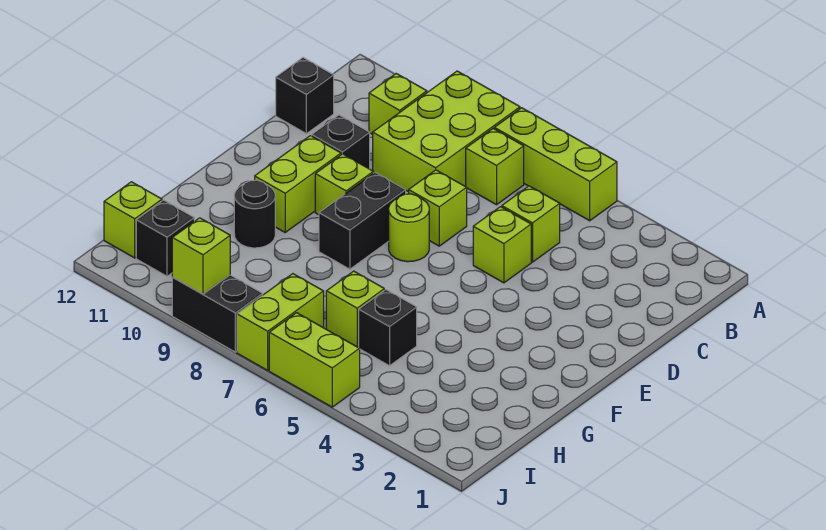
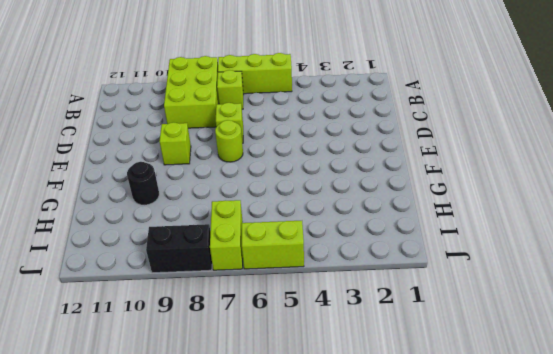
none -> lime 1x1 brick [369,74,427,134]
none -> lime 1x1 brick [502,186,560,262]
none -> black 1x1 brick [276,58,334,134]

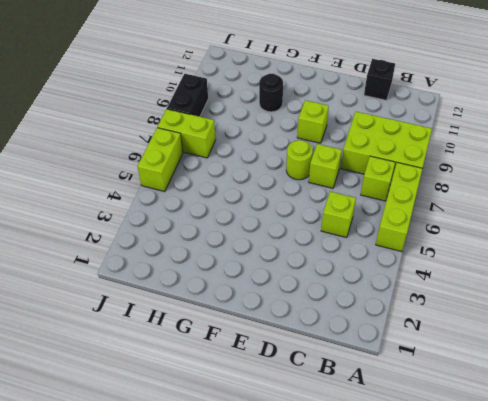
none -> lime 1x1 brick [369,74,427,134]
none -> lime 1x1 brick [473,207,531,283]
none -> black 1x1 brick [312,115,370,169]

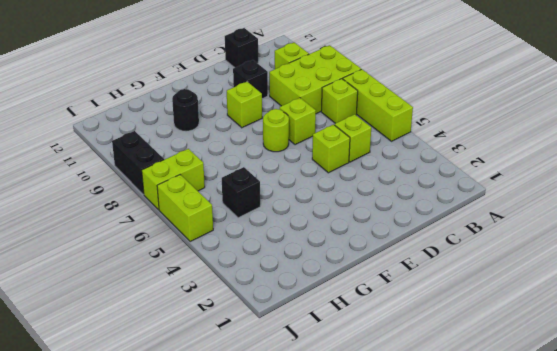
none -> black 1x2 brick [319,173,406,269]
none -> lime 1x2 brick [255,136,341,232]
none -> lime 1x1 brick [326,271,384,347]

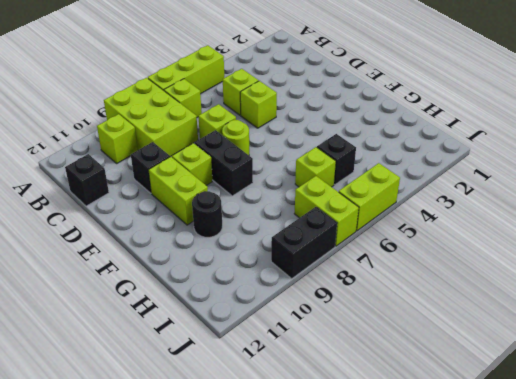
none -> black 1x1 brick [136,200,194,276]
none -> lime 1x1 brick [104,182,162,258]
none -> lime 1x1 brick [172,218,230,294]

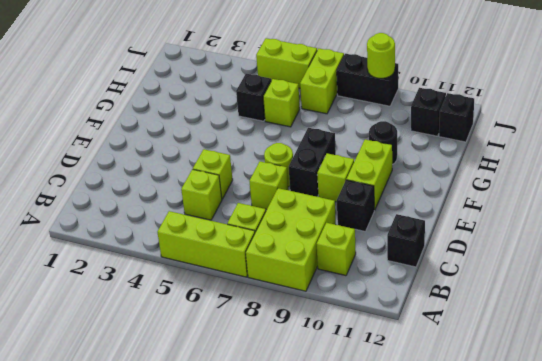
black 1x1 brick [439,93,474,142] -> lime 1x1 brick [104,182,162,258]
lime 1x1 round brick [367,33,395,78] -> lime 1x1 brick [172,218,230,294]

